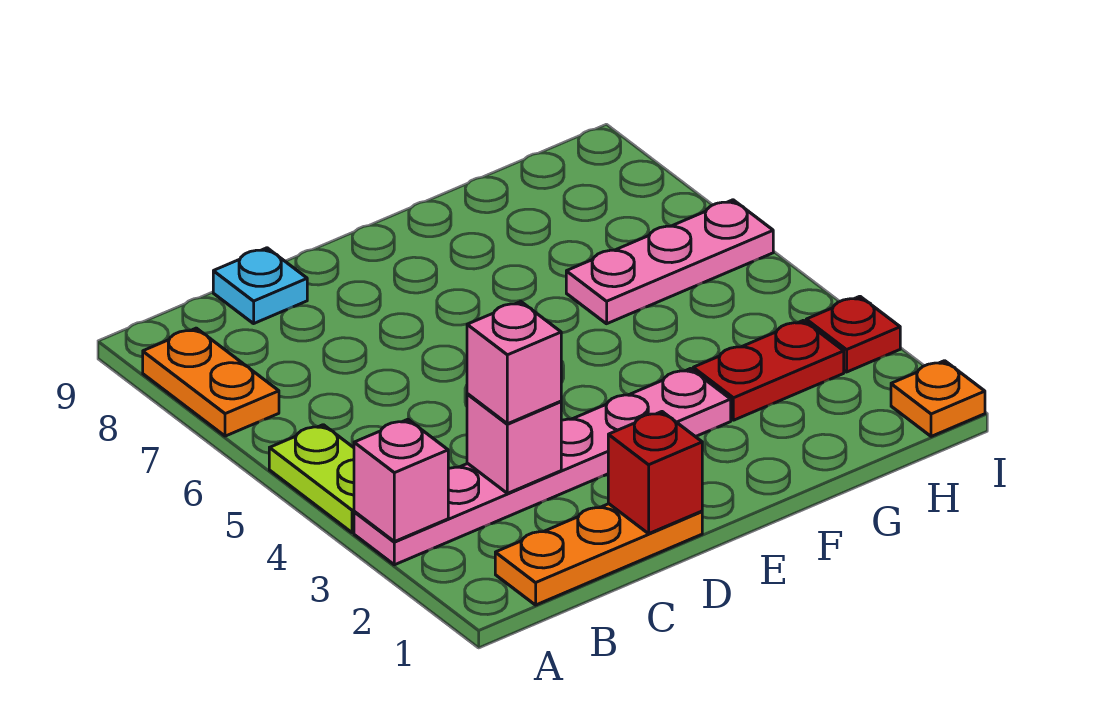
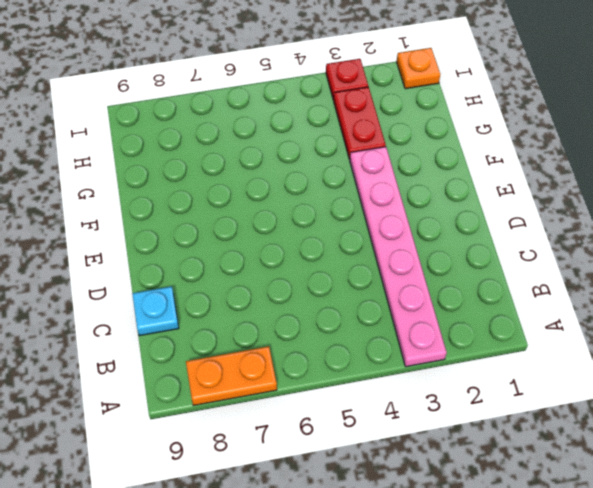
none -> lime 1x2 plate [269,425,354,533]
none -> orange 1x3 plate [495,504,702,605]
none -> pink 1x3 plate [566,200,773,324]

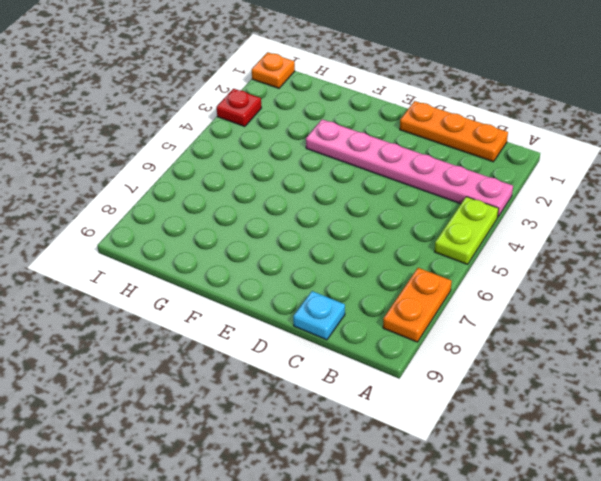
none -> red 1x2 plate [693,320,844,420]
none -> pink 1x3 plate [566,200,773,324]
none -> pink 1x1 brick [354,419,448,542]

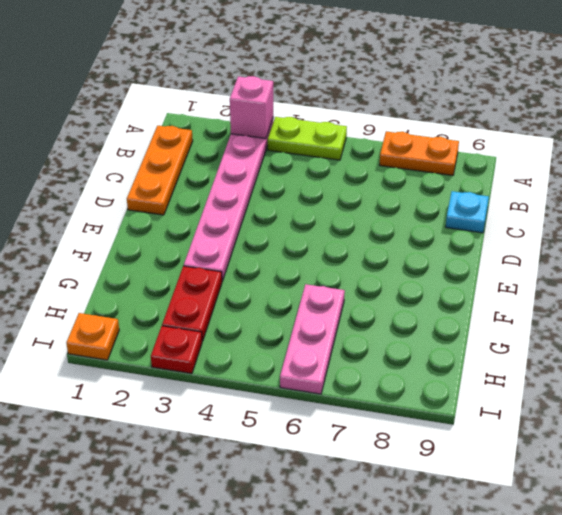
none -> pink 1x1 brick [467,394,561,493]
none -> red 1x1 brick [608,412,702,534]
none -> pink 1x1 brick [467,302,561,424]

